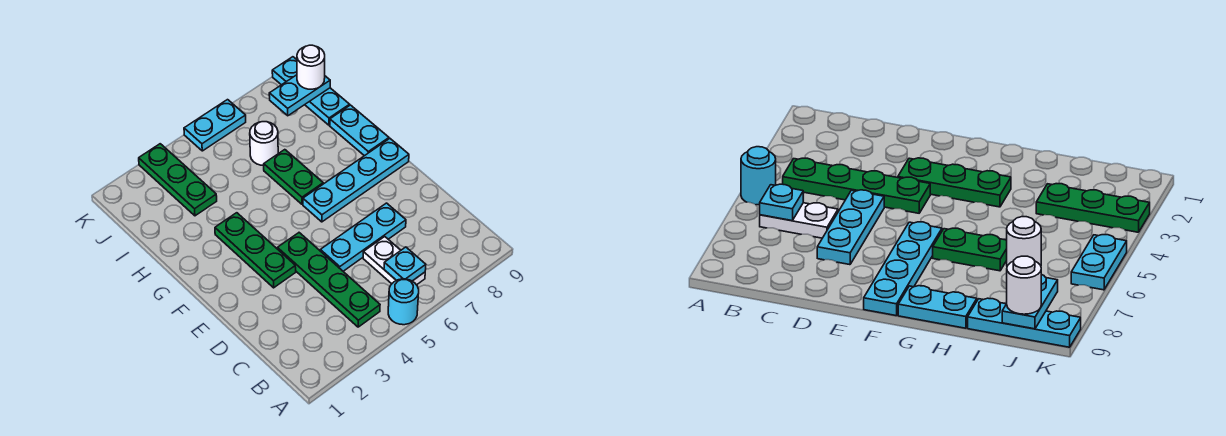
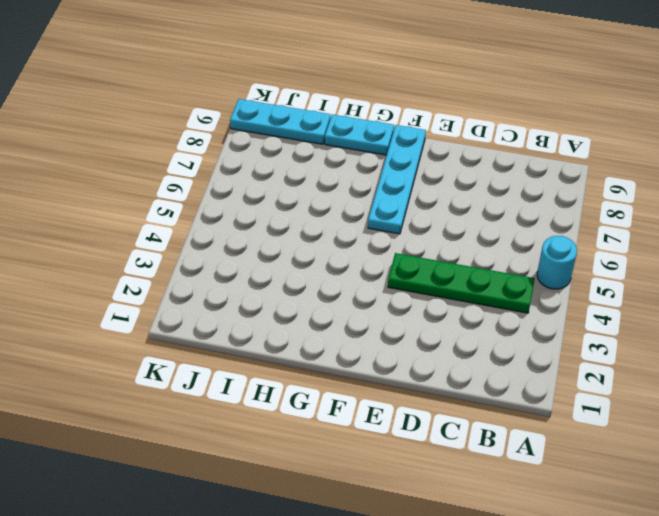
none -> white 1x2 plate [363,237,425,285]
none -> cyan 1x3 plate [320,203,406,271]
none -> green 1x3 plate [215,213,296,288]

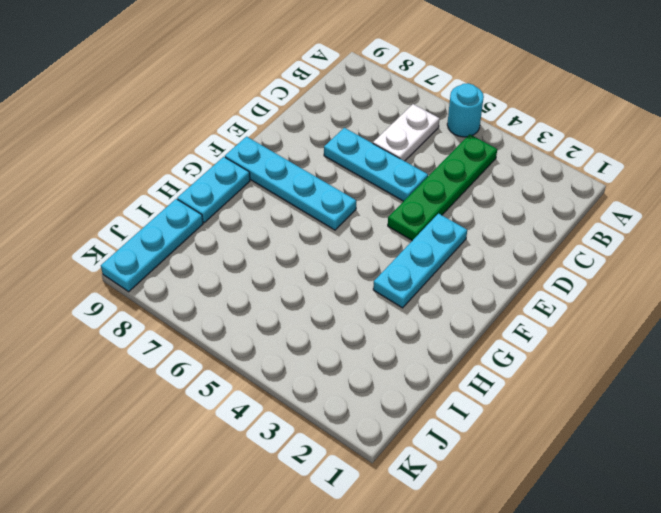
cyan 1x3 plate [373,214,467,308] -> green 1x3 plate [215,213,296,288]
none -> green 1x2 plate [264,150,323,204]
none -> green 1x3 plate [139,144,217,216]
none -> white 1x1 round brick [250,122,278,166]

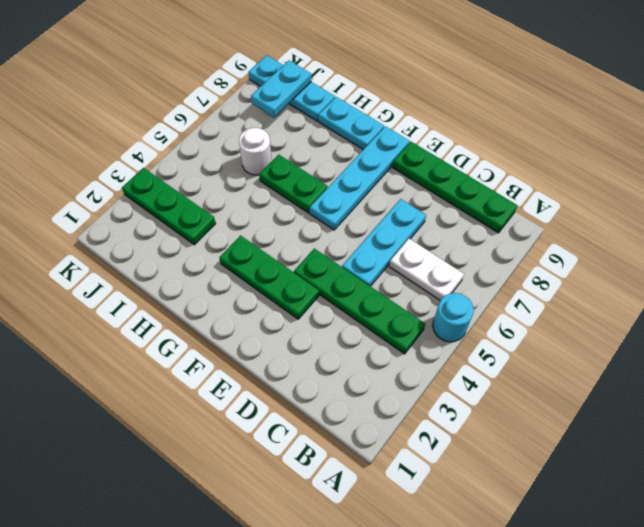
green 1x4 plate [393,142,518,233] -> none
none -> cyan 1x2 plate [184,100,246,151]
none -> cyan 1x1 plate [384,247,426,281]
none -> white 1x1 round brick [297,45,325,89]

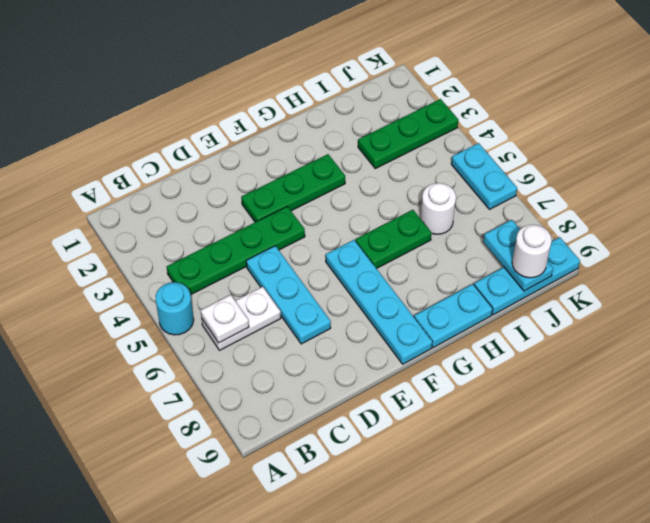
white 1x1 plate [201,295,249,343] -> cyan 1x1 plate [384,247,426,281]

